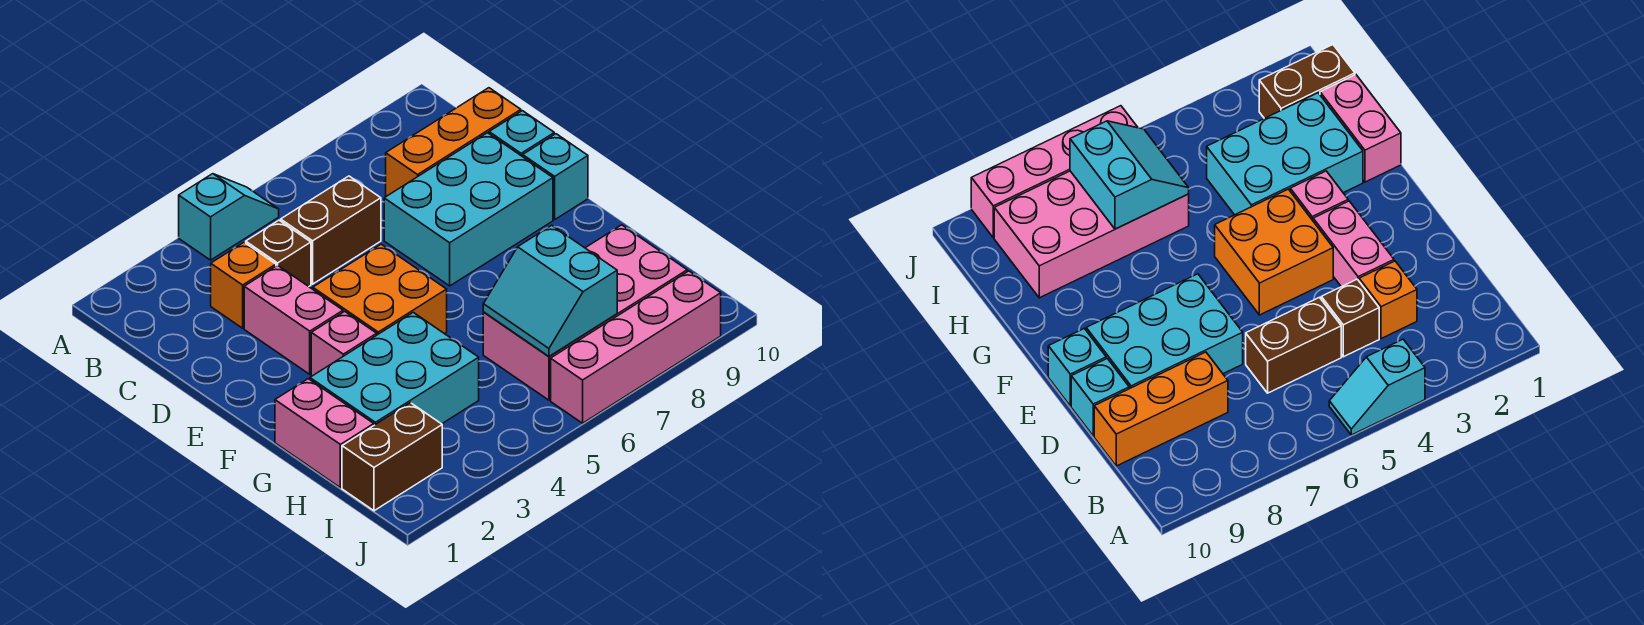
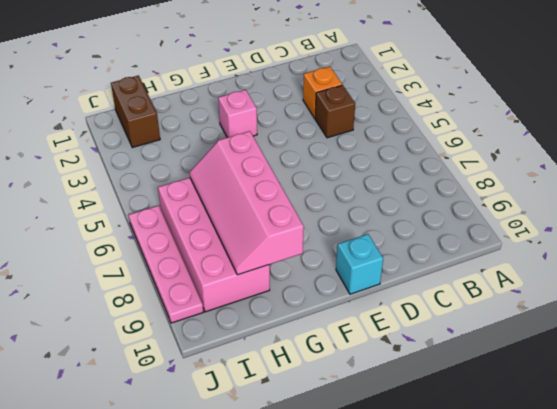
pink 2x4 slope [189,131,304,275] -> cyan 2x2 slope [483,225,617,356]
pink 1x4 plate [129,206,203,323] -> pink 1x4 brick [551,271,721,423]
none -> cyan 1x2 slope [179,174,279,260]
none -> brown 1x2 brick [281,176,381,284]
none -> orange 1x3 brick [386,88,521,196]

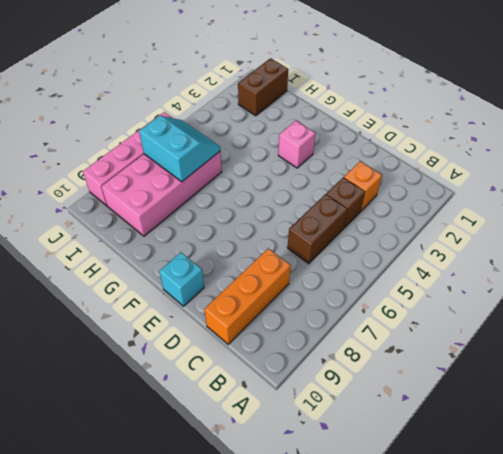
none -> cyan 1x2 slope [179,174,279,260]
none -> pink 1x2 brick [244,265,343,374]
none -> cyan 2x3 brick [384,133,553,286]

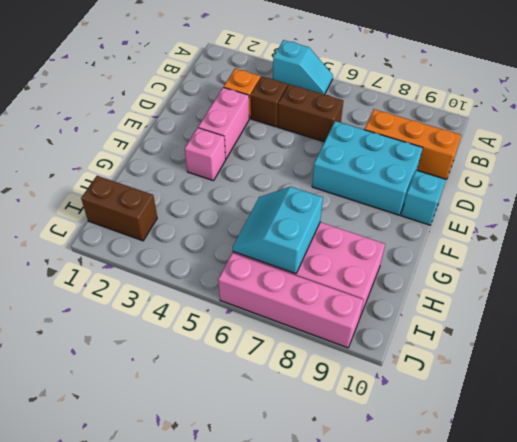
none -> cyan 1x1 brick [489,111,554,157]
none -> orange 2x2 brick [313,244,447,335]
none -> pink 1x2 brick [275,379,374,488]

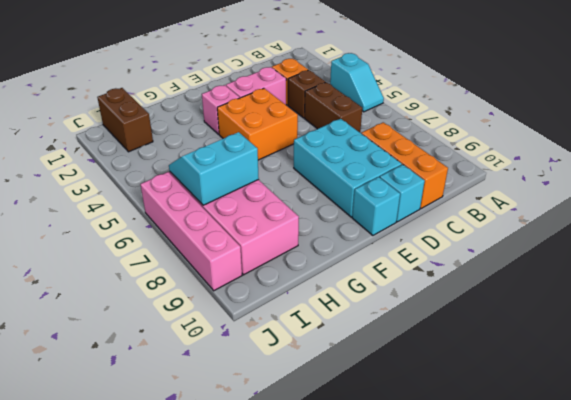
none -> pink 1x2 brick [275,379,374,488]
none -> cyan 2x3 brick [310,312,479,425]

